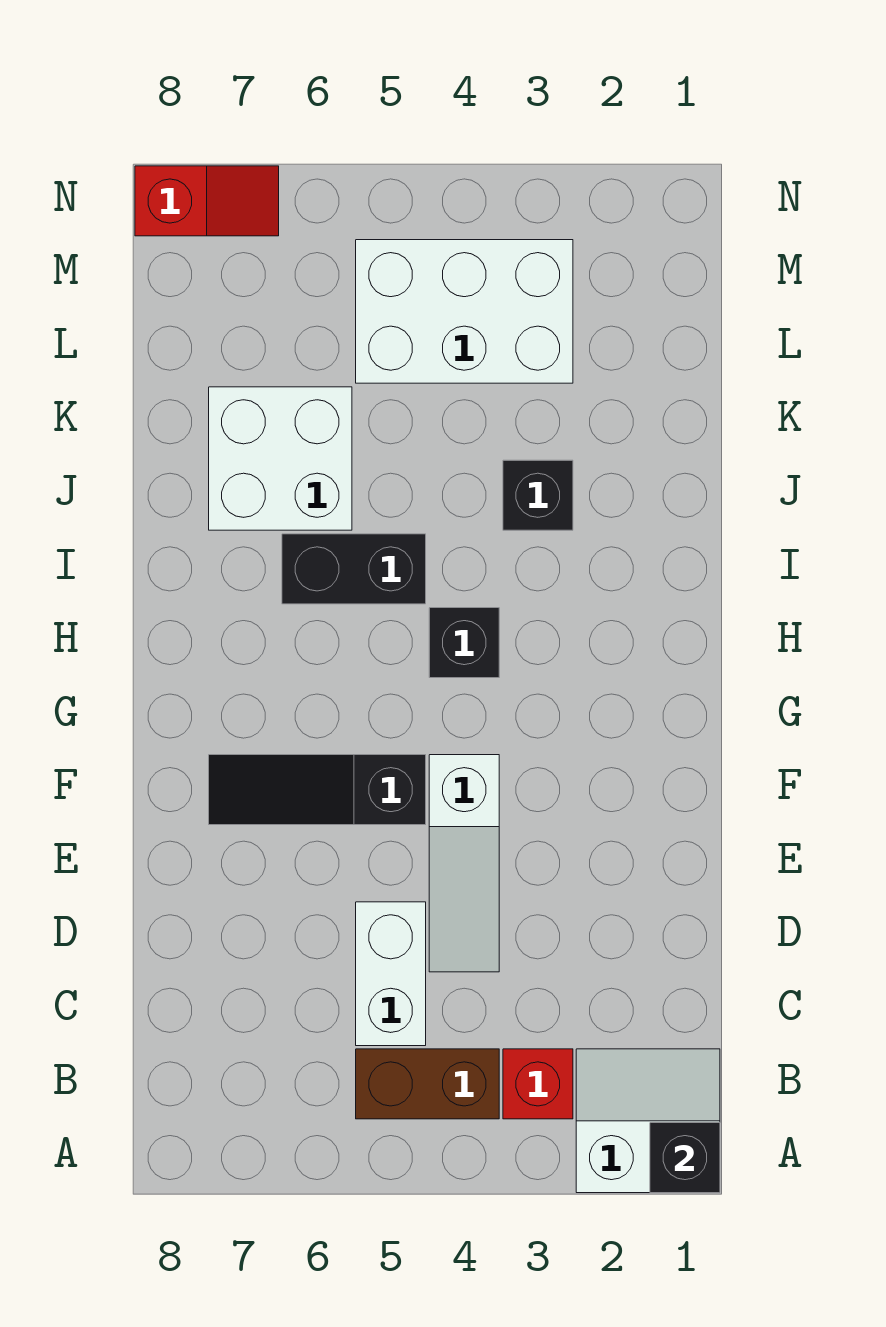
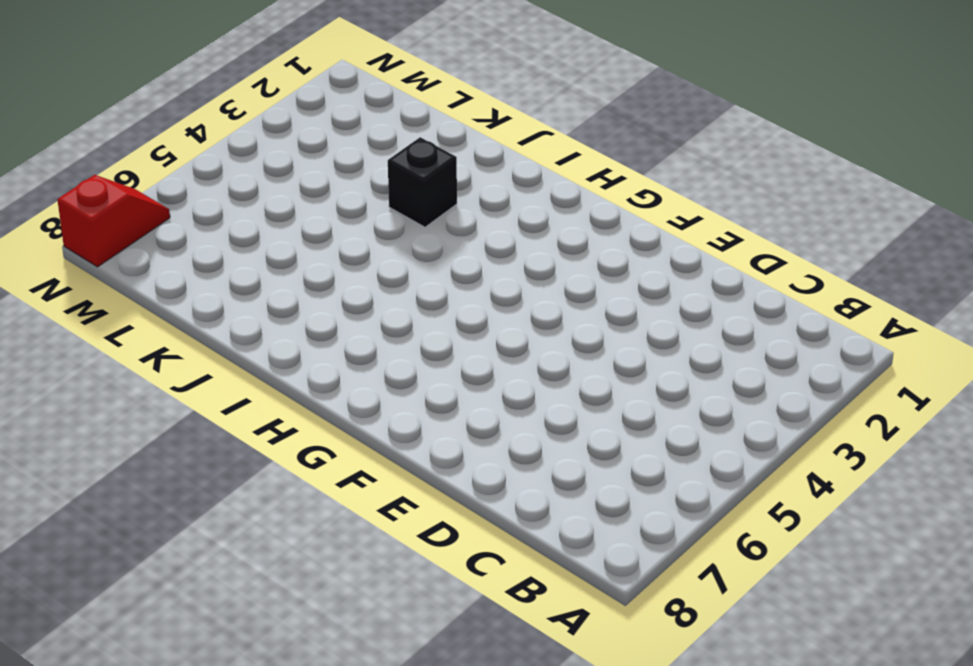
none -> white 2x2 slope [576,1049,720,1193]
none -> red 1x1 brick [503,1049,573,1119]
none -> brown 1x2 brick [356,1049,499,1119]

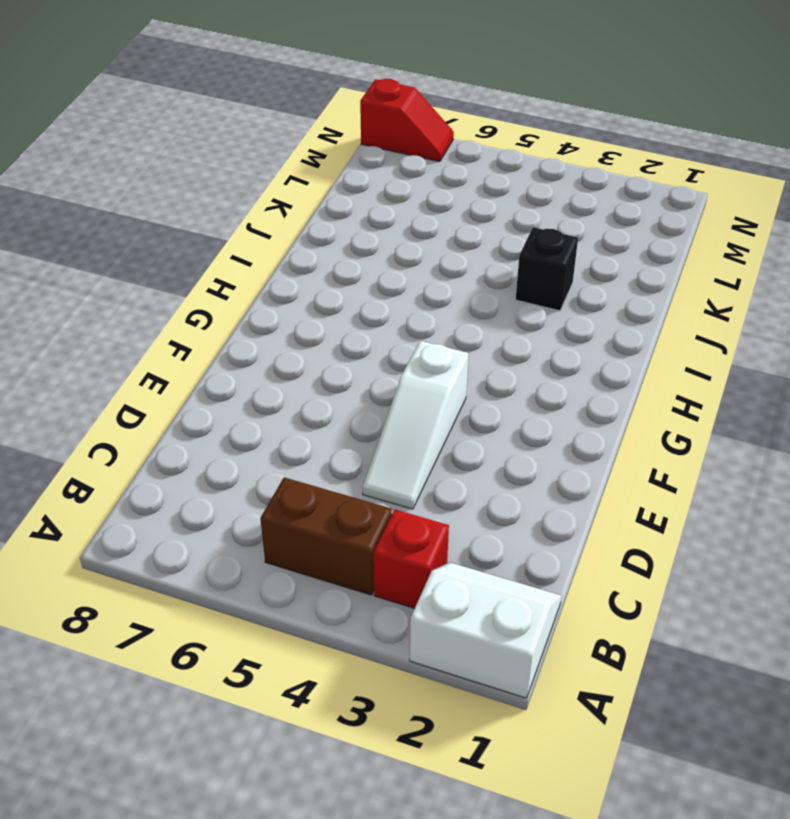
none -> white 1x2 brick [356,902,426,1046]
none -> black 1x3 slope [209,755,426,825]
none -> black 1x1 brick [429,608,499,678]

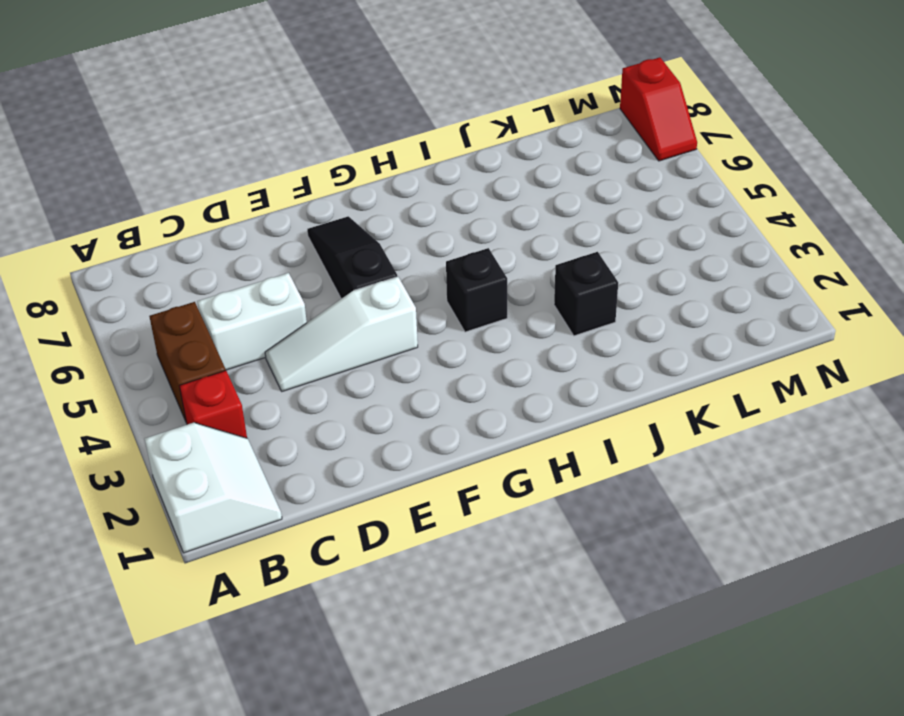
none -> black 1x2 brick [282,534,426,604]
none -> white 2x2 brick [209,387,352,530]
none -> white 2x3 brick [356,240,573,383]

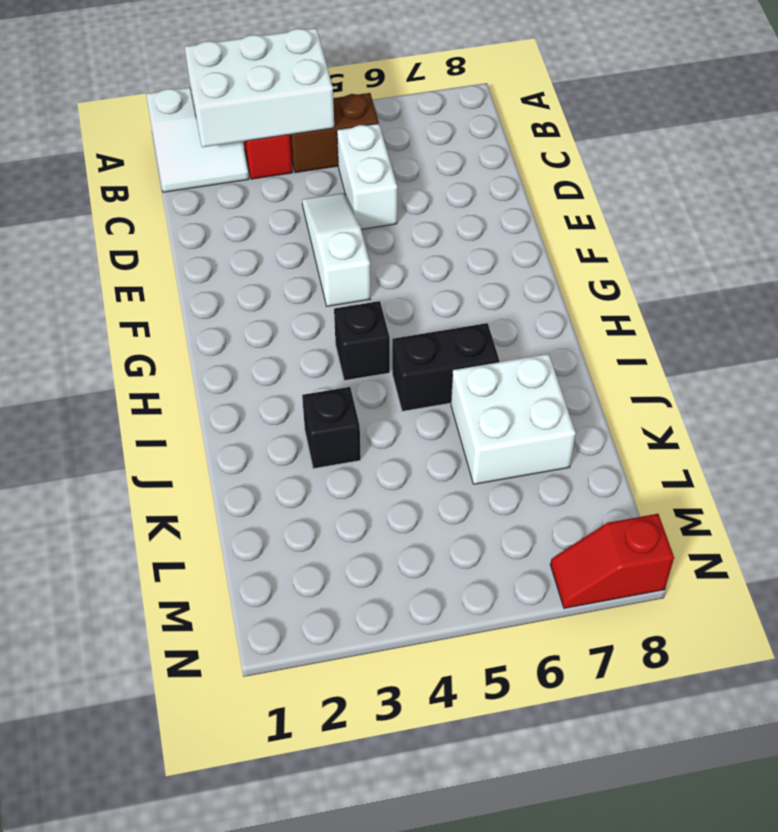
white 2x3 brick [185,28,334,147] -> white 2x3 brick moved to [356,240,573,383]
none -> black 1x3 slope [209,755,426,825]
none -> black 1x1 brick [650,1123,720,1193]

